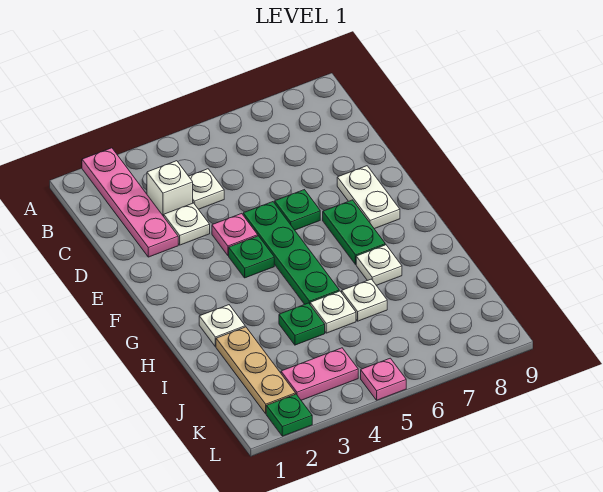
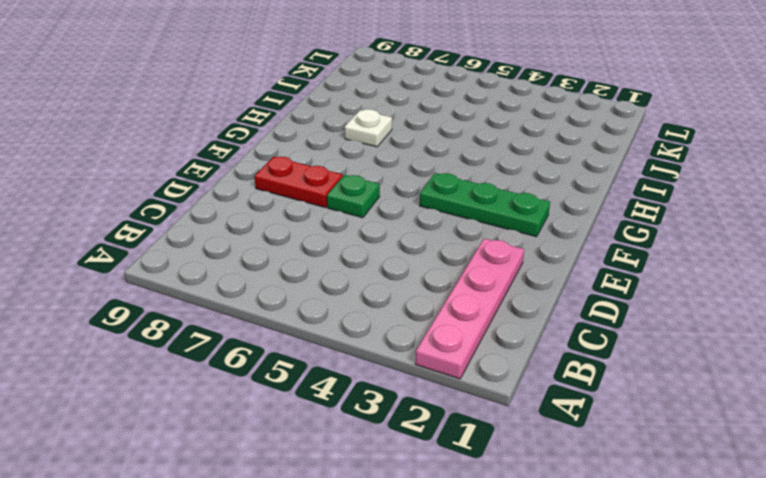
red 1x2 plate [254,157,343,208] -> white 1x2 plate [337,166,400,229]
green 1x3 plate [420,173,550,237] -> green 1x1 plate [229,236,274,278]
none -> white 1x1 brick [147,161,193,216]
none -> white 1x1 plate [189,169,224,209]
none -> white 1x1 plate [164,203,210,245]

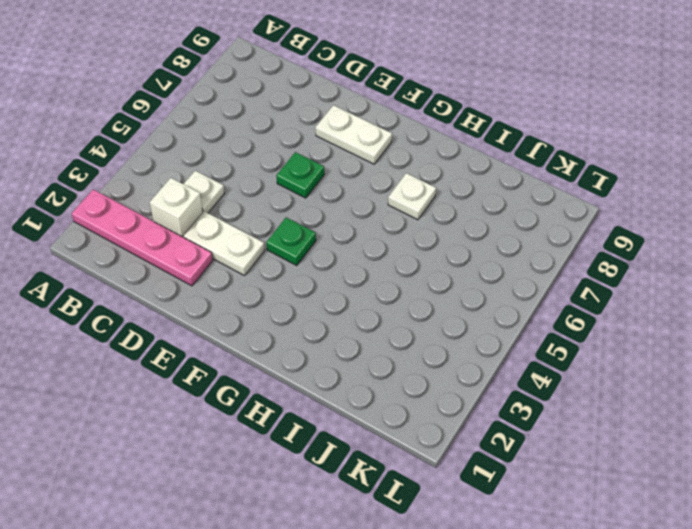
white 1x2 plate [184,211,265,276] -> white 1x1 plate [164,203,210,245]
none -> pink 1x1 plate [212,213,258,256]
none -> green 1x4 plate [243,202,339,304]
none -> green 1x2 plate [323,200,385,265]

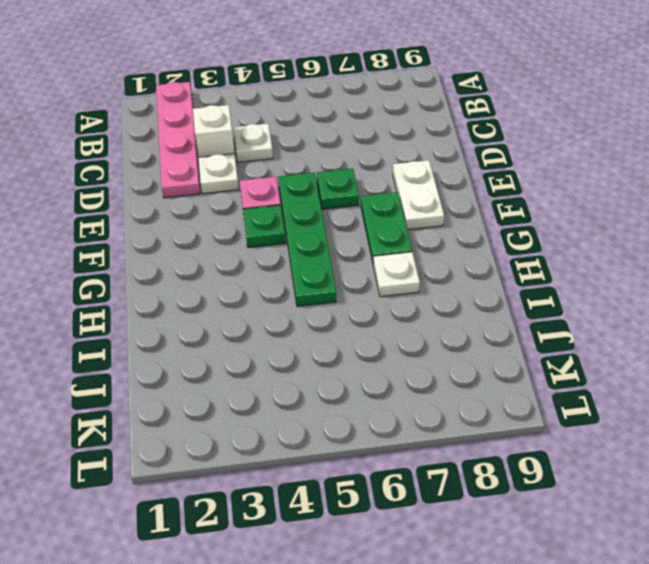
none -> white 1x1 plate [199,305,245,347]
none -> tan 1x3 plate [216,327,296,414]
none -> green 1x1 plate [279,303,325,345]

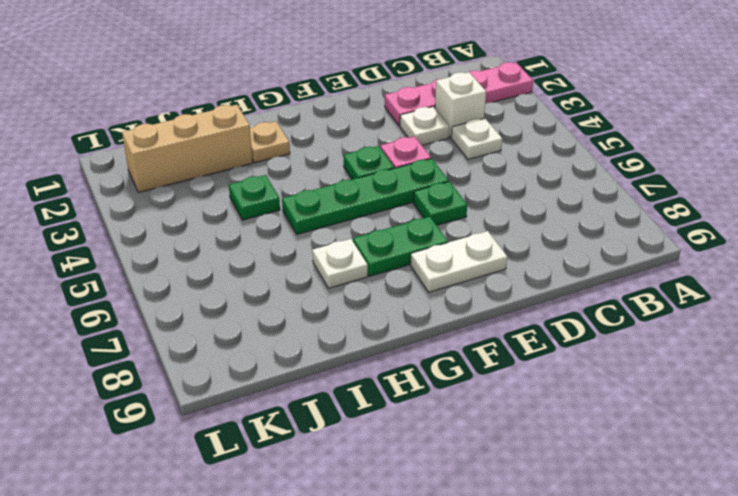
tan 1x1 plate [250,122,290,163] -> white 1x1 plate [199,305,245,347]
tan 1x3 brick [122,105,253,192] -> tan 1x3 plate [216,327,296,414]
none -> white 1x1 plate [310,291,356,333]
none -> white 1x1 plate [342,279,387,321]
none -> pink 1x2 plate [281,348,358,400]

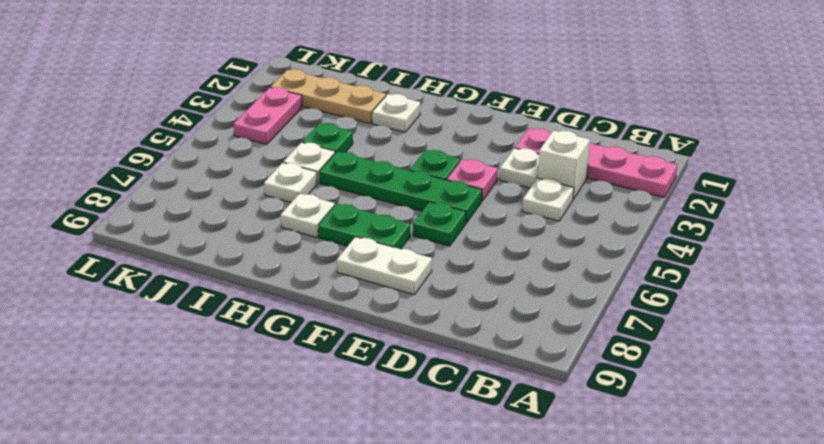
none -> green 1x1 plate [266,394,312,436]
none -> pink 1x1 plate [361,358,406,400]

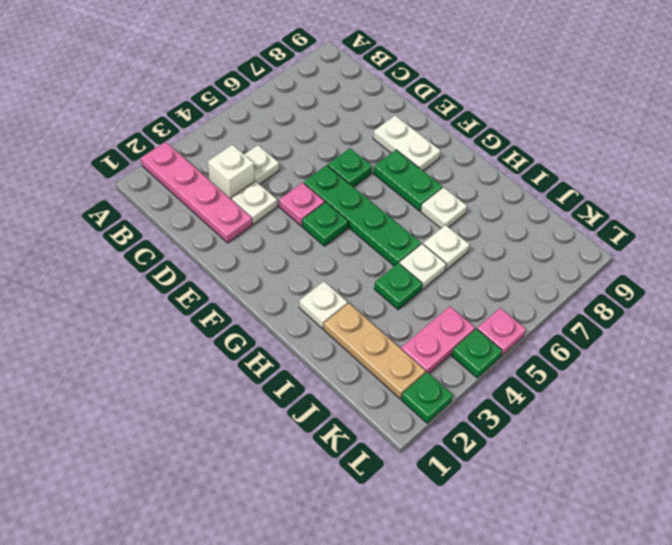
green 1x1 plate [452,329,502,378] -> none

